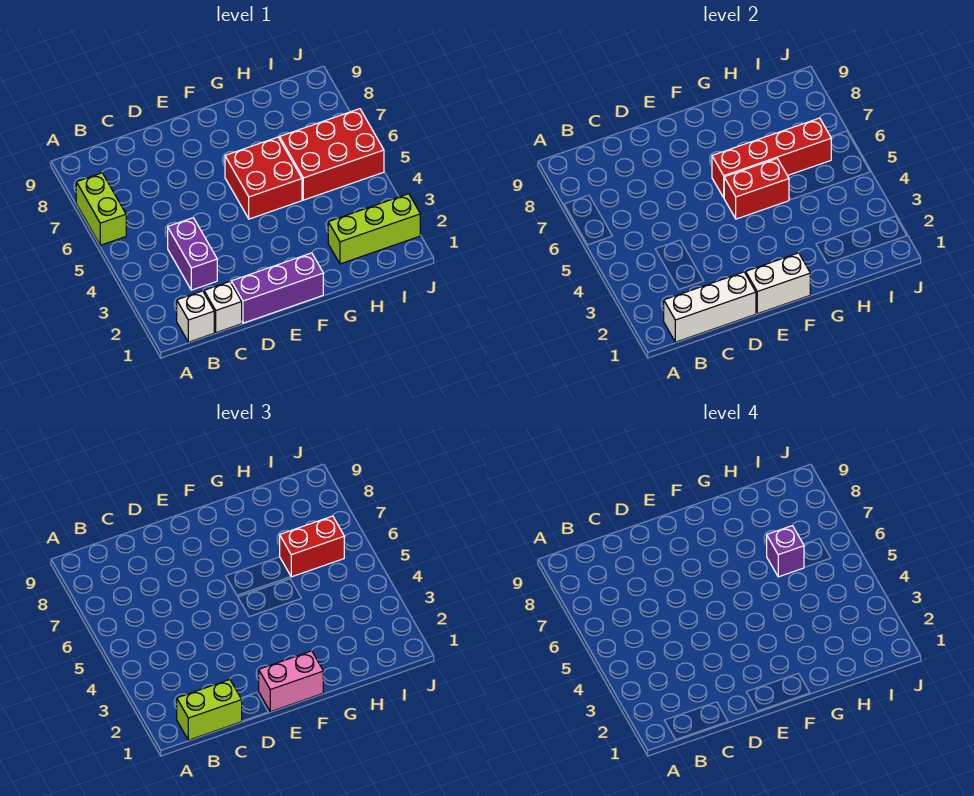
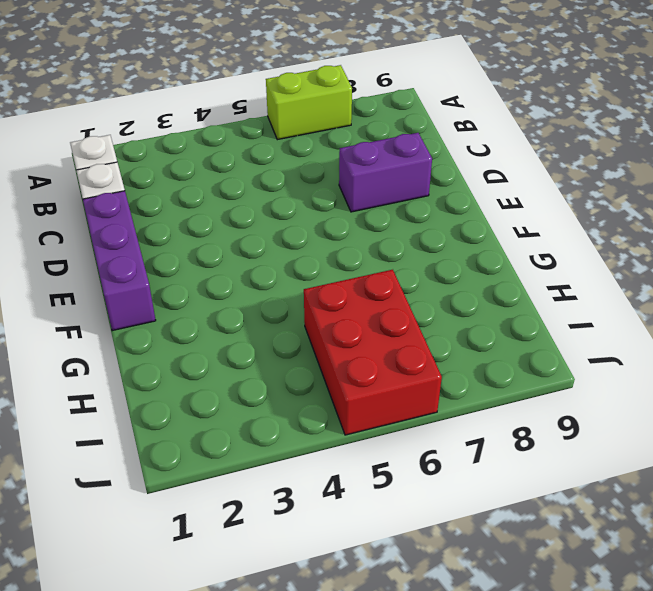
purple 1x2 brick [339,133,432,212] -> purple 1x2 brick moved to [168,218,217,290]
none -> red 2x2 brick [225,137,302,219]
none -> lime 1x3 brick [328,194,420,264]
none -> white 1x3 brick [664,272,756,342]

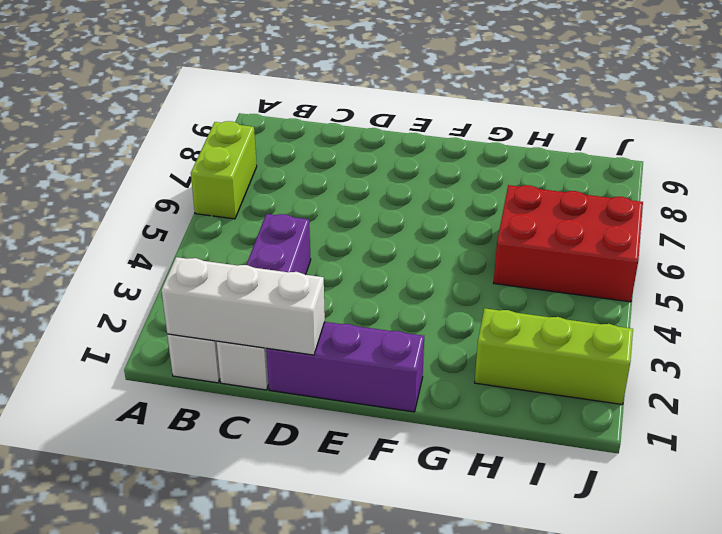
none -> red 2x2 brick [225,137,302,219]
none -> white 1x2 brick [746,253,810,314]
none -> red 1x2 brick [724,159,789,219]

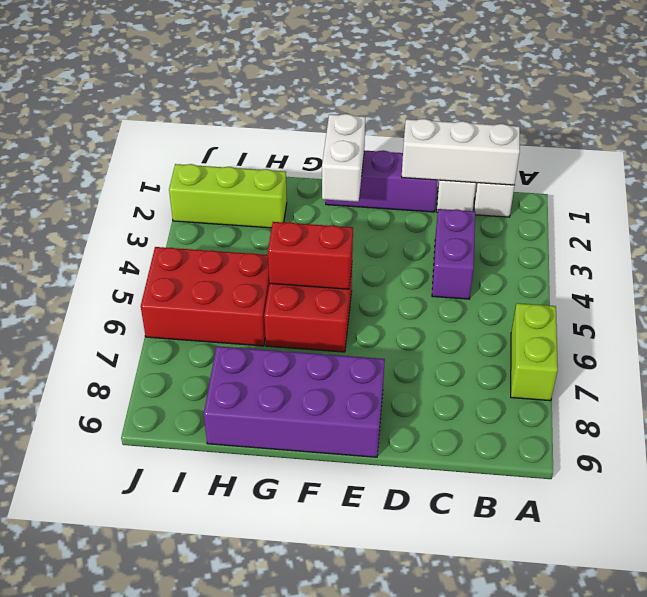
purple 2x4 brick [204,346,385,457] -> none
white 1x2 brick [322,114,365,202] -> white 1x2 brick turned to [746,253,810,314]
none -> red 1x4 brick [712,118,831,198]
none -> lime 1x2 brick [177,680,242,740]
none -> pink 1x2 brick [259,651,323,712]

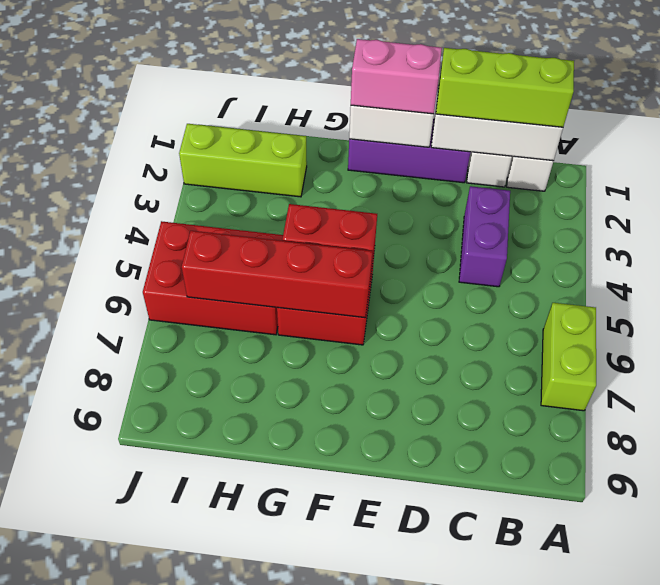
lime 1x3 brick [436,48,574,127] -> lime 1x2 brick [177,680,242,740]
none -> red 1x2 brick [280,516,344,577]
none -> purple 1x1 brick [767,526,804,577]

